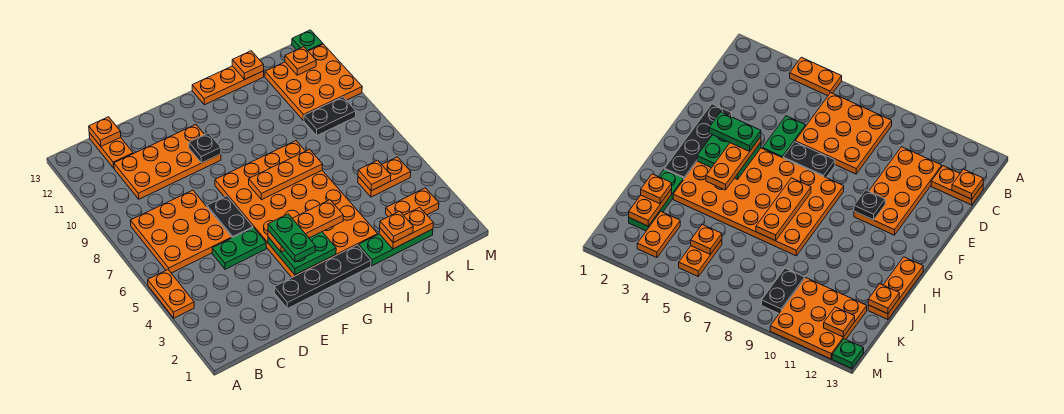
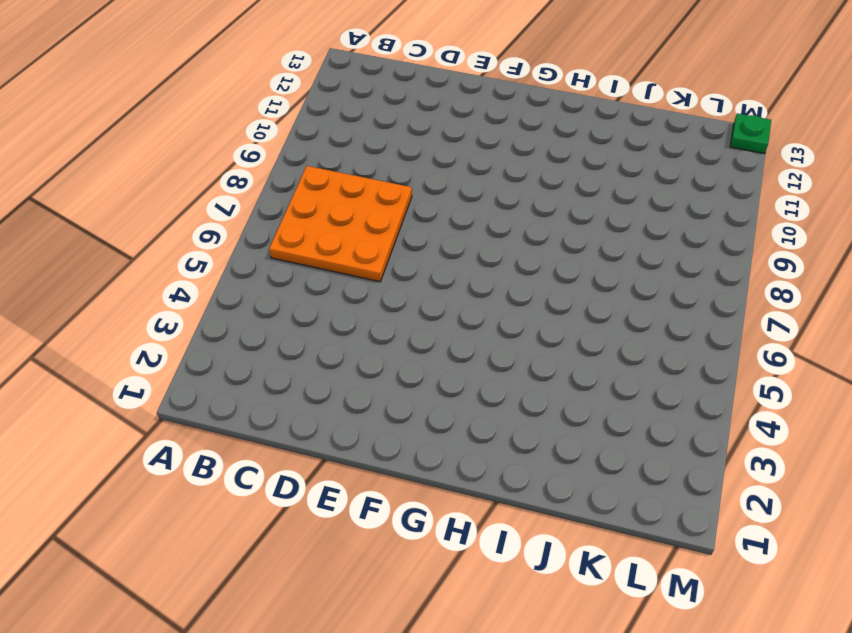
none -> orange 1x2 plate [148,270,194,318]
none -> orange 2x4 plate [114,125,221,199]
none -> orange 1x2 plate [89,133,133,168]

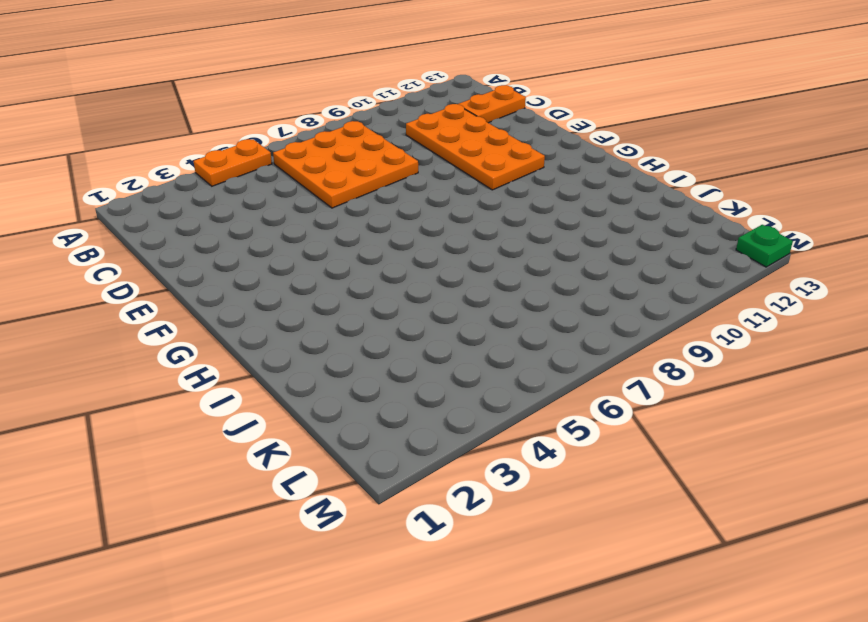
none -> green 1x2 plate [212,228,266,269]
none -> black 1x4 plate [274,245,371,309]
none -> black 1x2 plate [207,196,253,238]

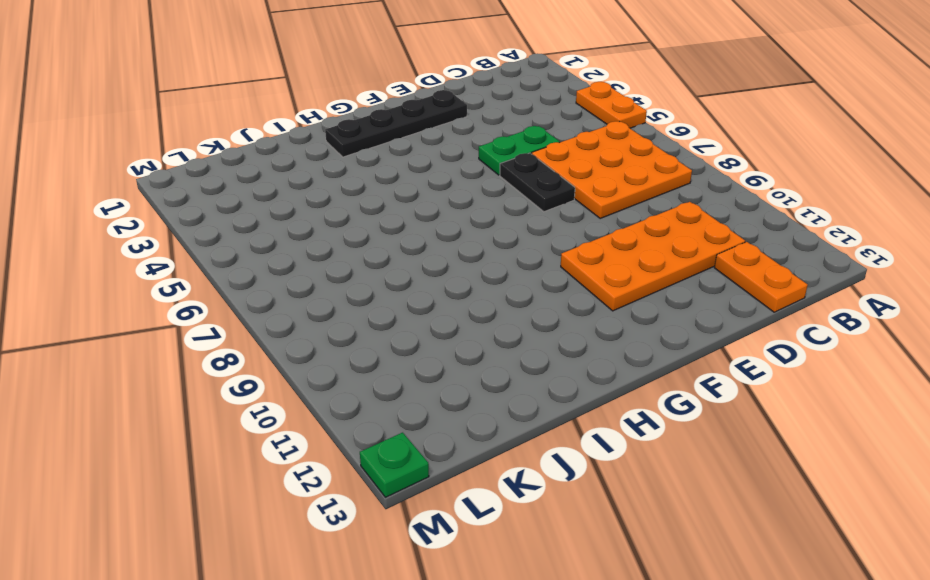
none -> orange 4x6 plate [215,141,378,277]
none -> orange 1x3 plate [192,66,264,105]
none -> green 1x3 plate [359,229,433,266]

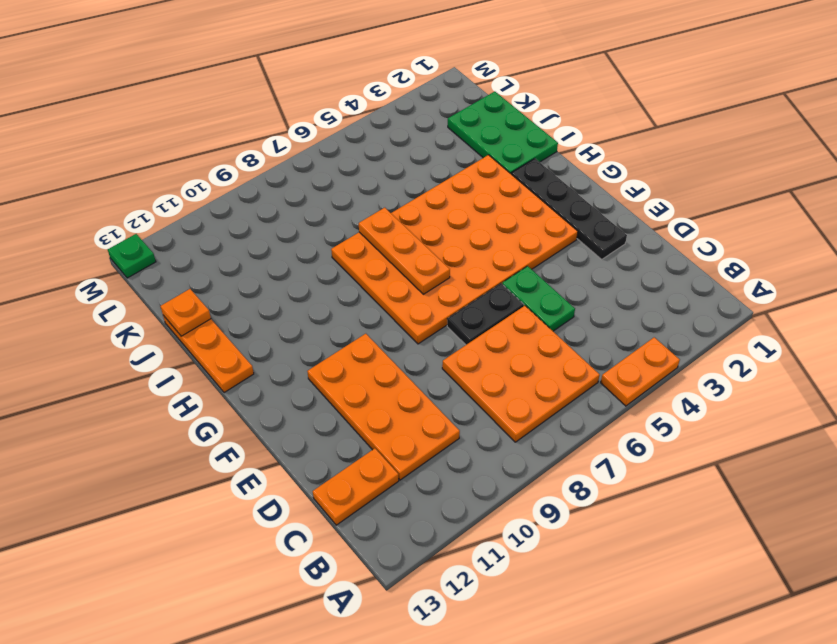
green 2x3 plate [448,92,558,174] -> green 1x3 plate [359,229,433,266]
none -> orange 1x2 plate [385,188,439,217]
none -> orange 1x2 plate [358,157,411,197]
none -> black 1x2 plate [304,97,356,135]

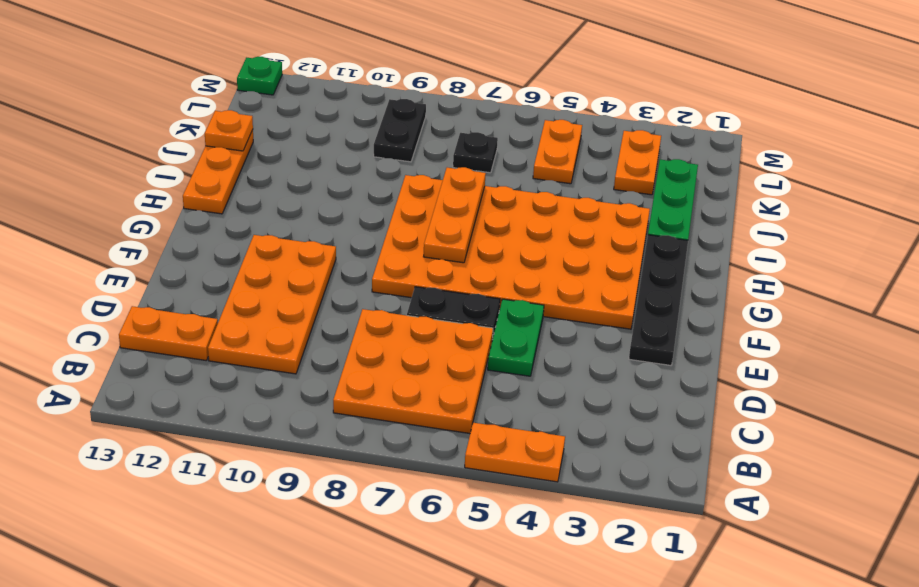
black 1x1 plate [453,132,498,173] -> black 1x1 plate moved to [189,133,221,163]
none -> orange 3x3 plate [265,44,362,121]
none -> orange 1x1 plate [89,117,121,146]
none -> green 2x2 plate [268,232,336,275]

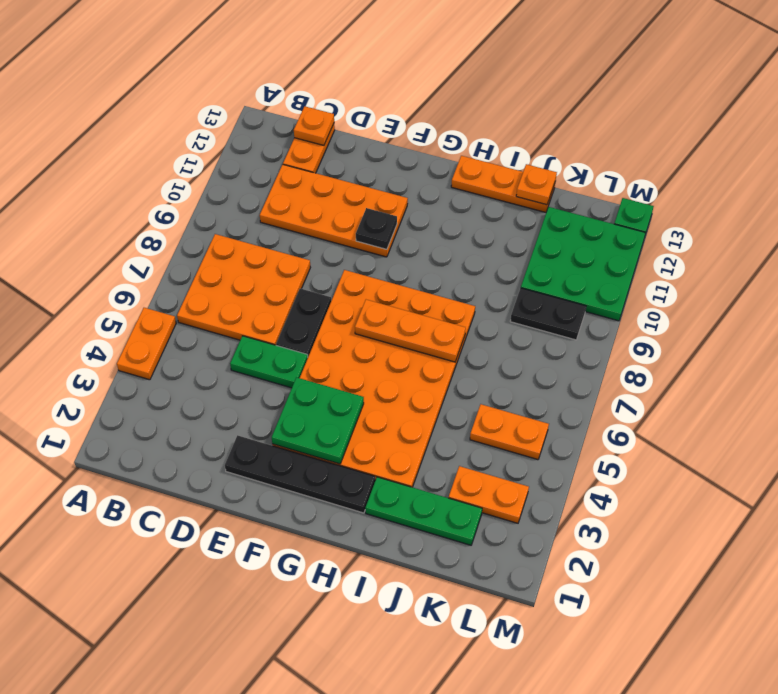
green 3x3 plate [521,207,646,321] -> orange 3x3 plate [265,44,362,121]
none -> orange 1x2 plate [379,207,433,249]
none -> orange 1x1 plate [358,160,391,191]
none -> orange 1x1 plate [285,47,316,75]

